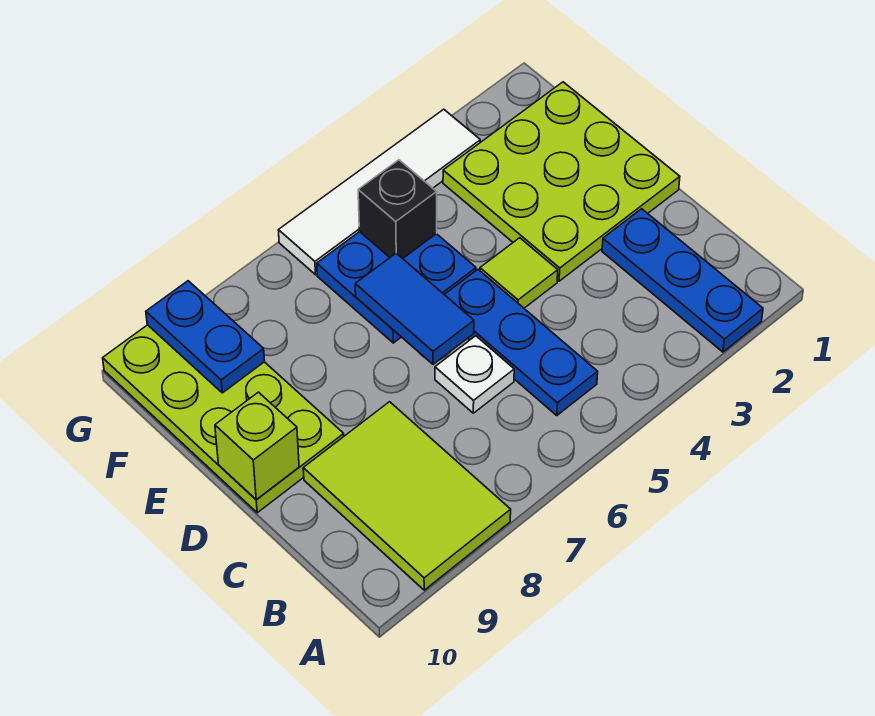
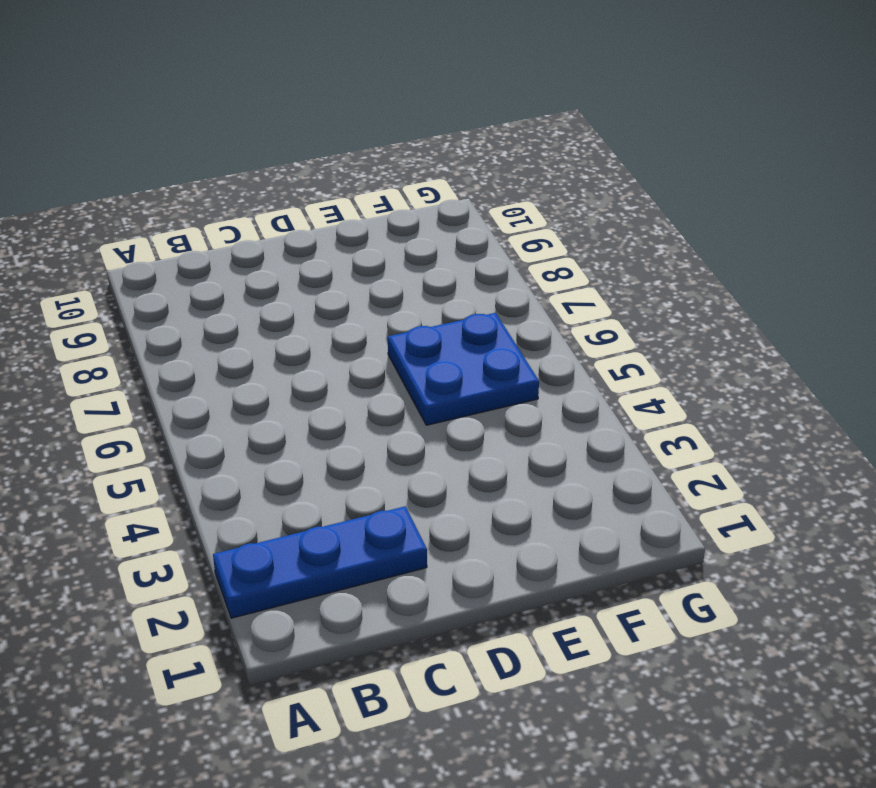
none -> lime 2x3 tile [303,402,511,590]
none -> blue 1x3 plate [445,269,598,416]
none -> white 1x1 plate [435,336,514,413]

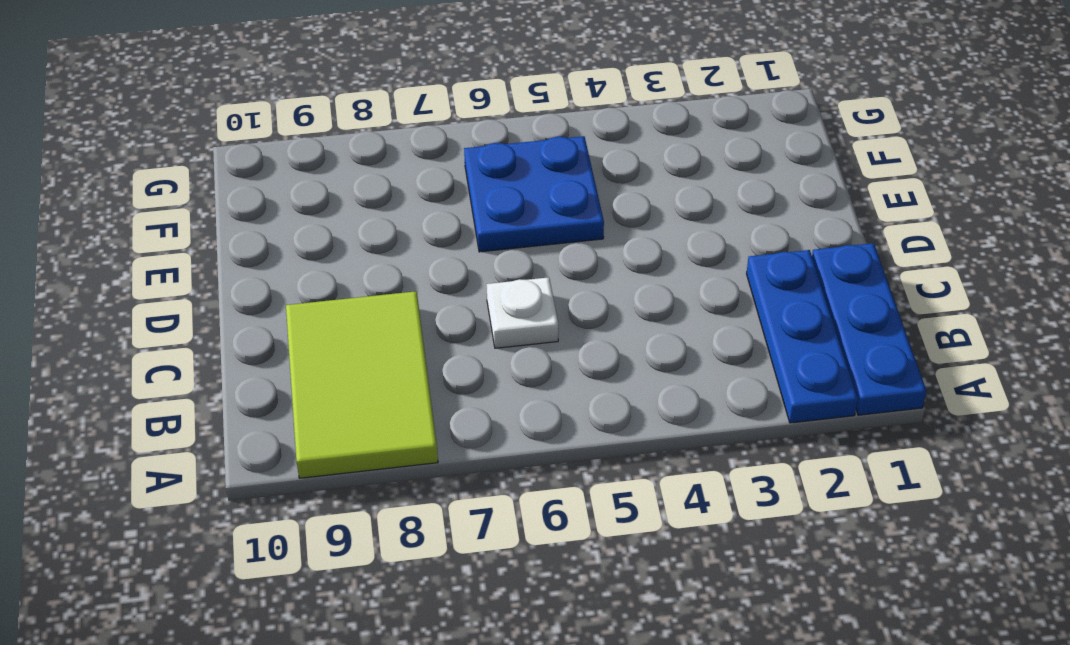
blue 1x3 plate [812,243,926,415] -> blue 1x3 plate moved to [445,269,598,416]
none -> lime 3x3 plate [443,82,680,281]
none -> lime 1x1 tile [480,238,558,308]
none -> lime 2x4 plate [103,325,344,513]

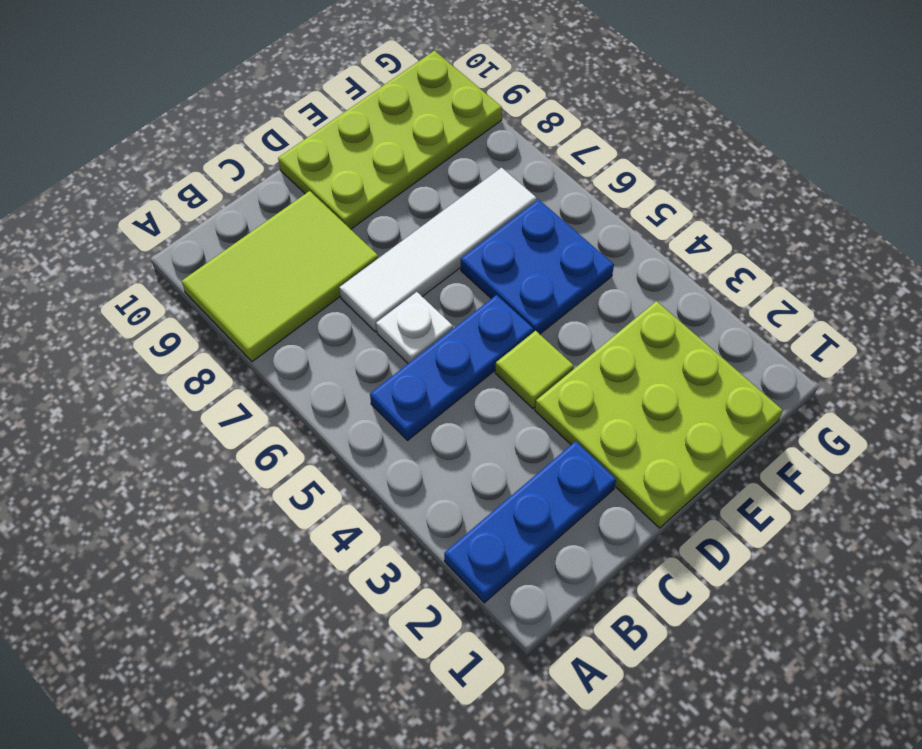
white 1x4 tile [340,168,537,332] -> white 1x4 tile turned to [278,109,480,275]
none -> blue 1x2 tile [355,253,474,364]
none -> lime 1x1 brick [215,392,299,499]
none -> black 1x1 brick [358,160,437,259]

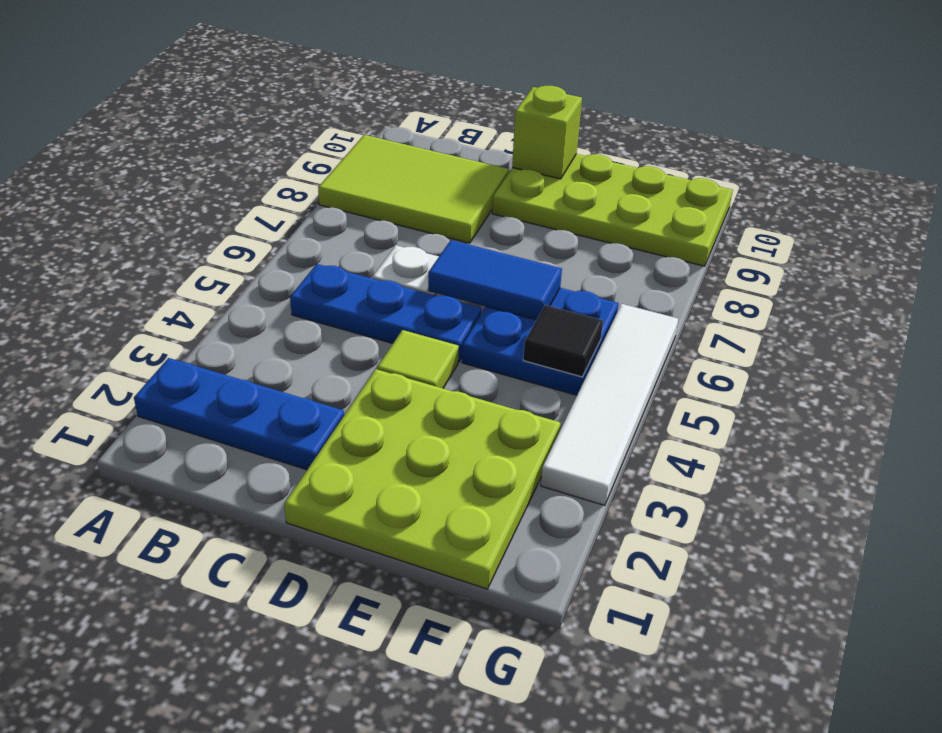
black 1x1 tile [523,305,603,377] -> black 1x1 brick [358,160,437,259]
none -> blue 1x2 plate [146,281,265,393]

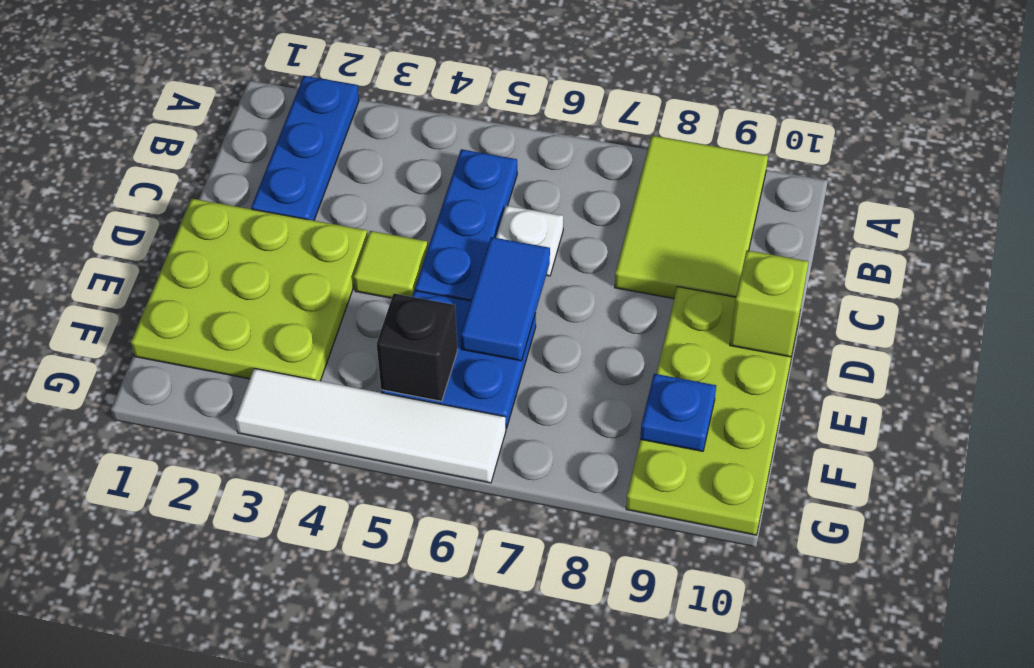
blue 1x1 plate [640,374,716,451] -> blue 1x2 plate [146,281,265,393]

